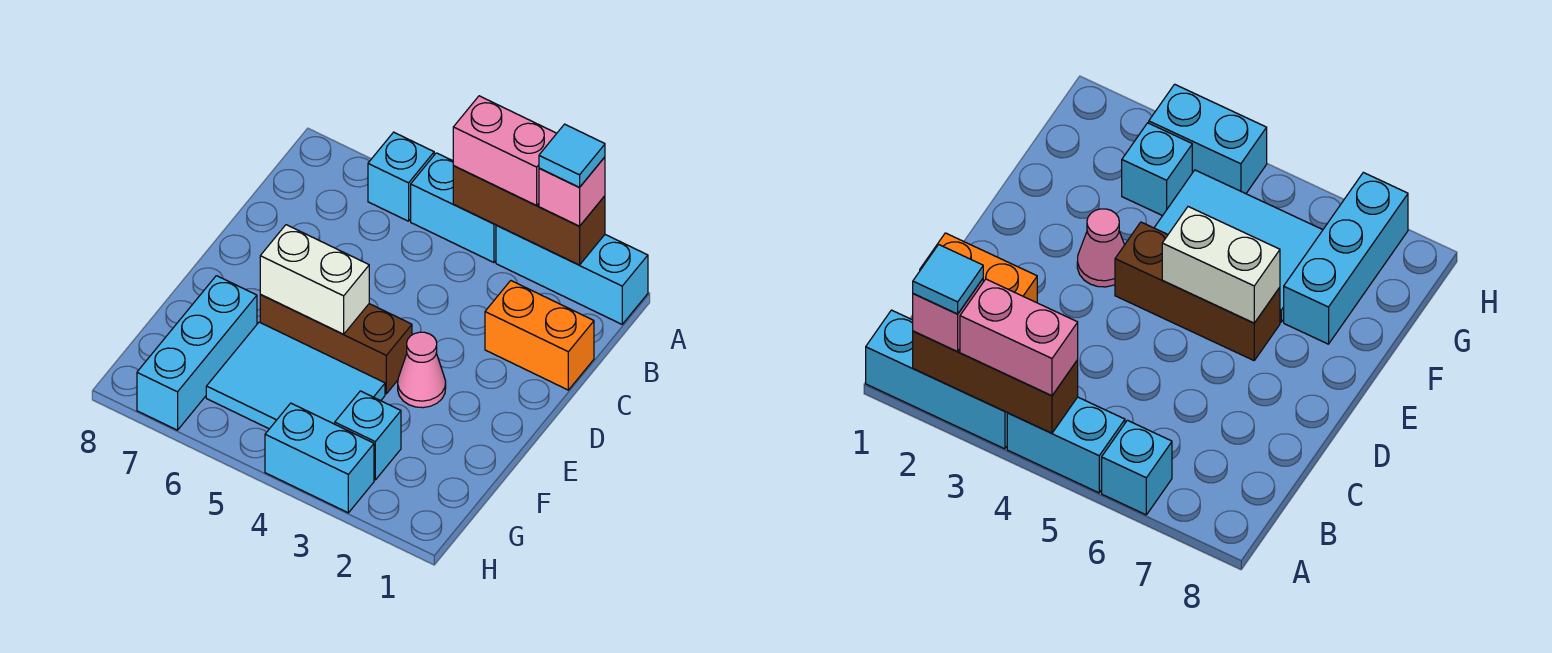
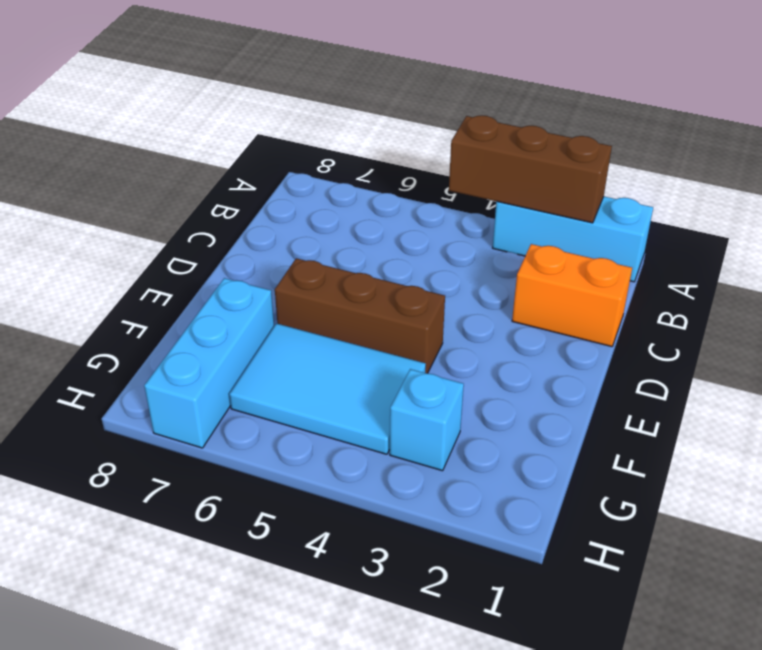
none -> cyan 1x2 brick [411,153,496,262]
none -> cyan 1x1 brick [368,132,434,221]
none -> pink 1x1 cone [398,332,446,408]

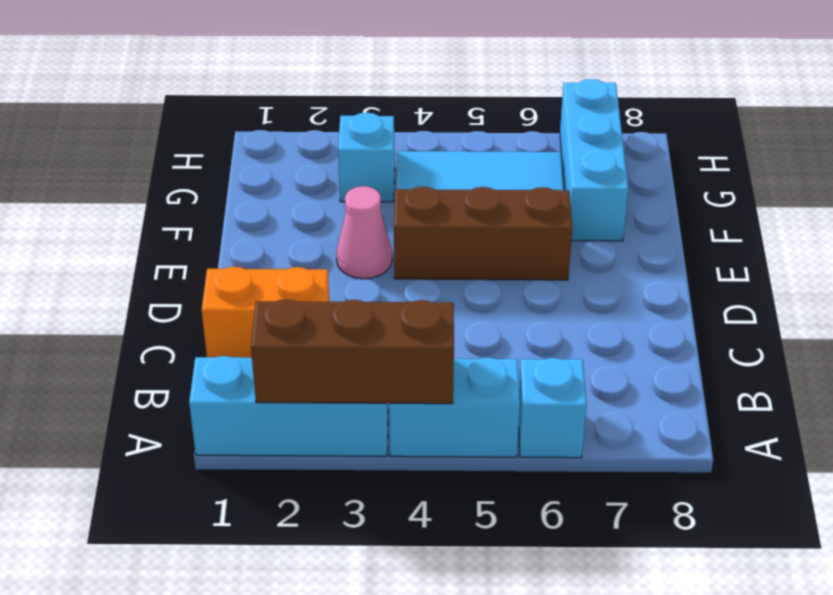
none -> cyan 1x2 brick [265,403,374,513]
none -> white 1x2 brick [260,225,369,334]
none -> pink 1x1 brick [539,157,605,226]

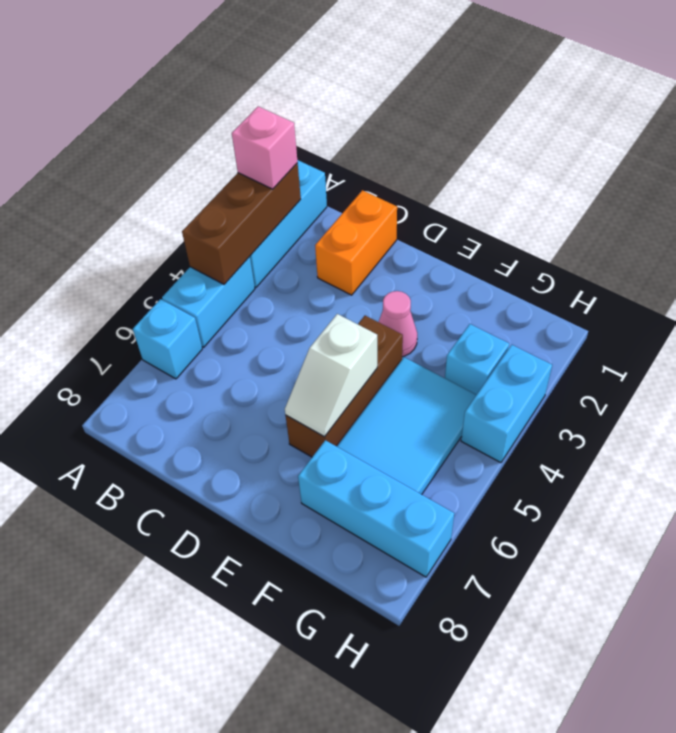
white 1x2 slope [285,314,377,437] -> white 1x2 brick [260,225,369,334]
none -> pink 1x2 brick [453,96,557,206]
none -> cyan 1x1 tile [539,124,605,187]

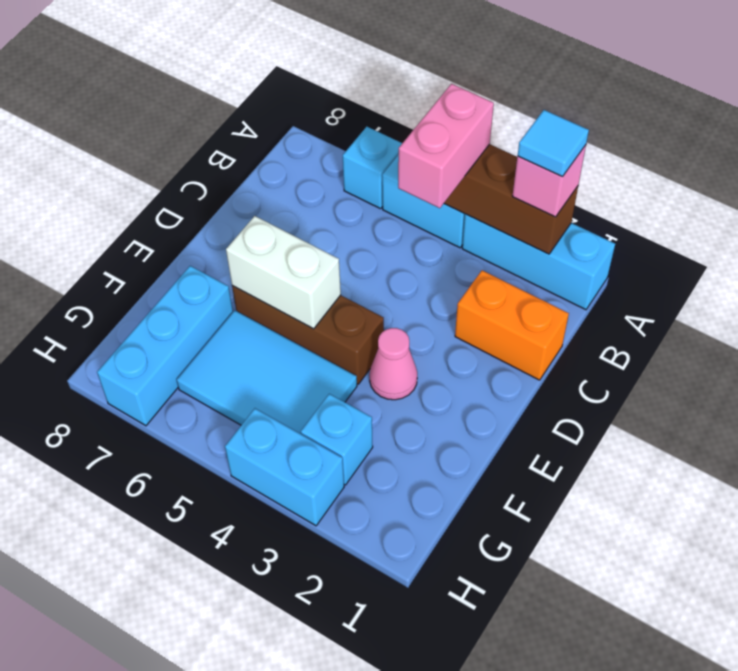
pink 1x2 brick [398,84,494,208] -> pink 1x2 brick turned to [453,96,557,206]

